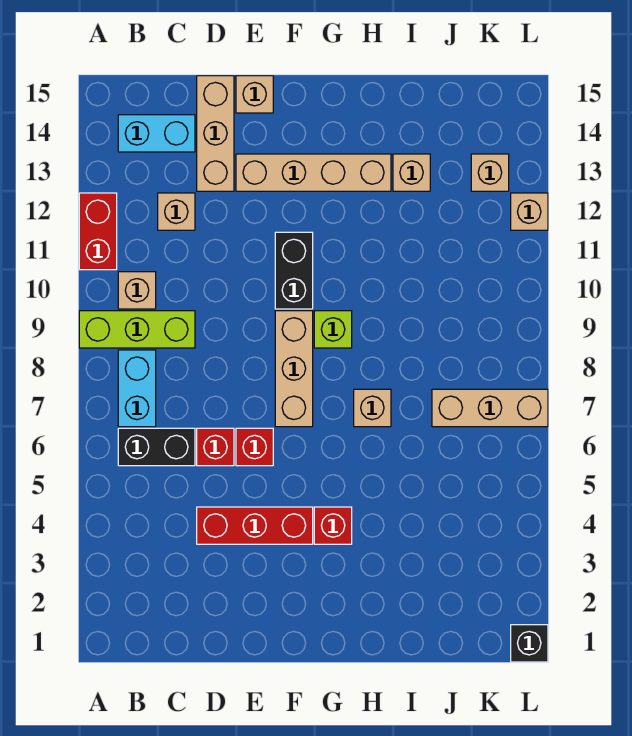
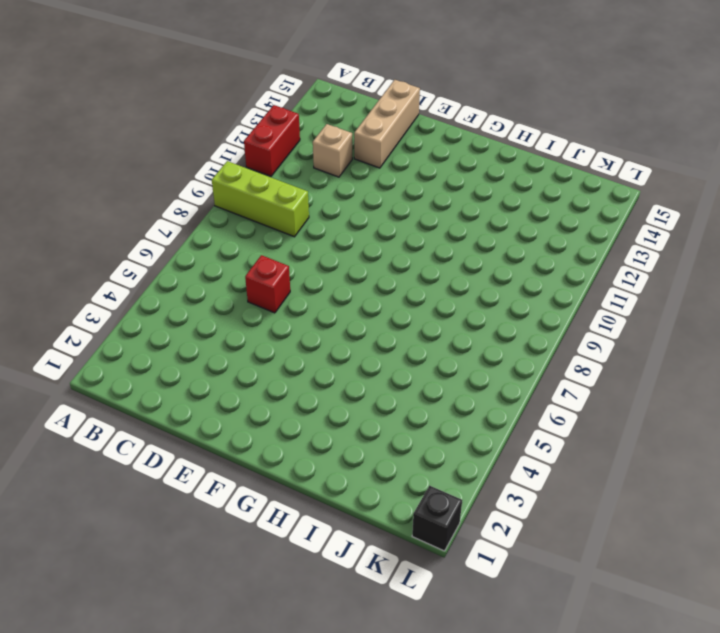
none -> black 1x2 brick [118,428,195,466]
none -> cyan 1x2 brick [118,350,156,427]
none -> tan 1x1 brick [118,272,156,309]

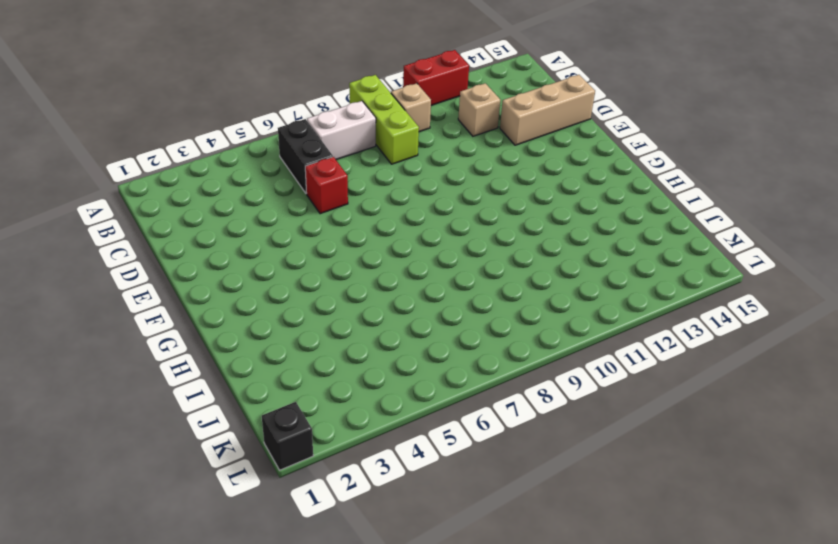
white 1x2 brick [307,101,376,160] -> cyan 1x2 brick [118,350,156,427]
none -> cyan 1x2 brick [118,115,195,152]
none -> red 1x3 brick [197,507,313,544]
none -> red 1x1 brick [236,428,273,466]

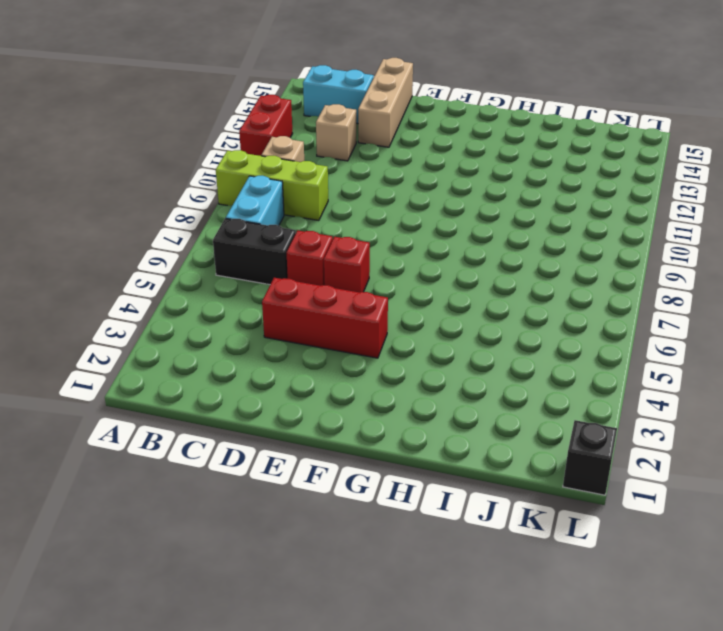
none -> tan 1x4 brick [236,154,391,191]
none -> tan 1x1 brick [236,76,273,113]
none -> tan 1x3 brick [275,311,313,427]

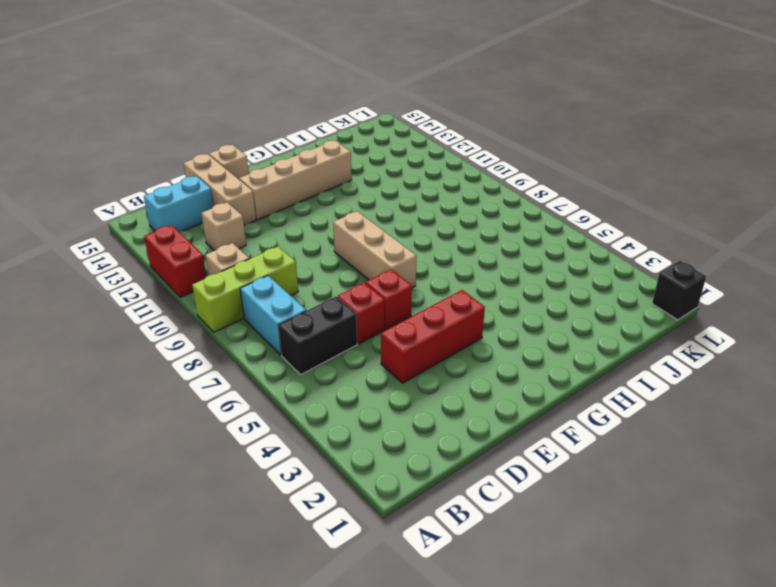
none -> black 1x2 brick [275,232,313,309]
none -> red 1x1 brick [314,507,352,544]
none -> lime 1x1 brick [314,311,352,348]

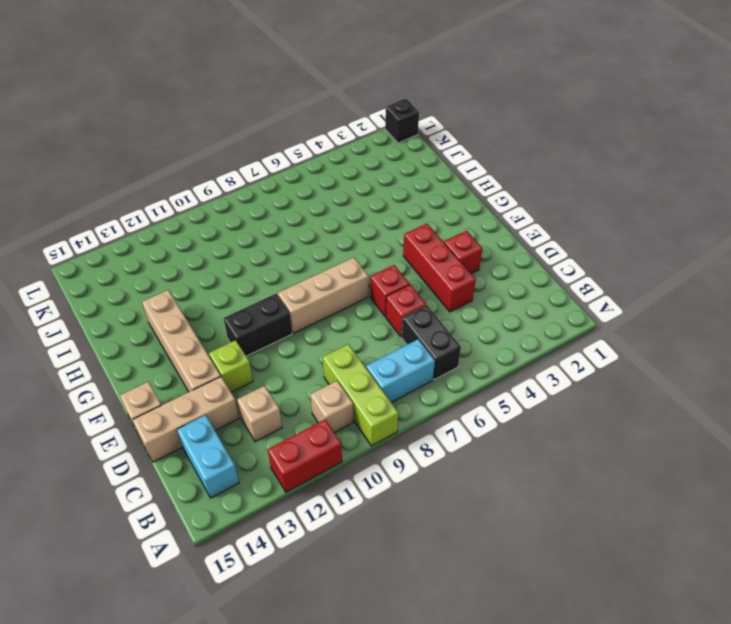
red 1x1 brick [444,231,483,274] -> red 1x1 brick moved to [314,507,352,544]
lime 1x1 brick [209,340,253,392] -> lime 1x1 brick moved to [314,311,352,348]
none -> tan 1x1 brick [354,389,391,427]
none -> tan 1x1 brick [393,154,430,191]
none -> tan 1x3 brick [432,389,548,427]

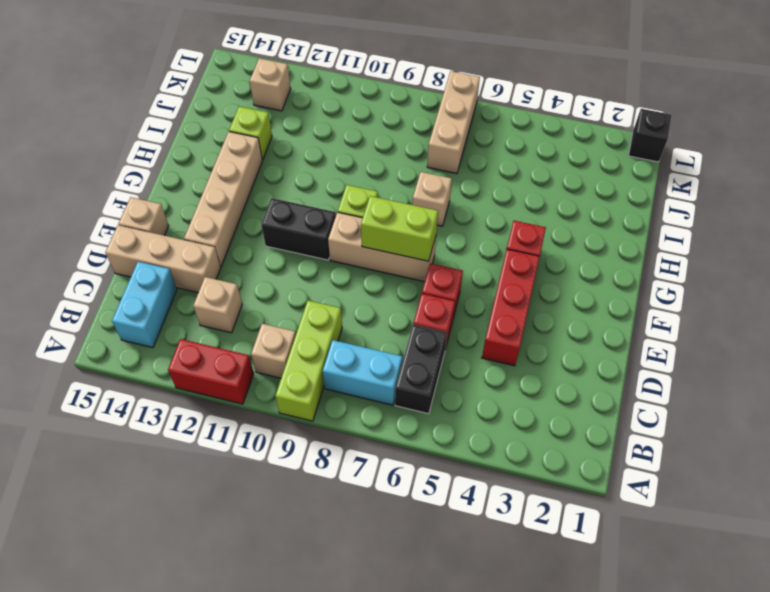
lime 1x2 brick [361,196,438,261] -> none
lime 1x1 brick [229,106,272,160] -> tan 1x1 brick [393,154,430,191]
none -> tan 1x1 brick [511,193,548,230]

